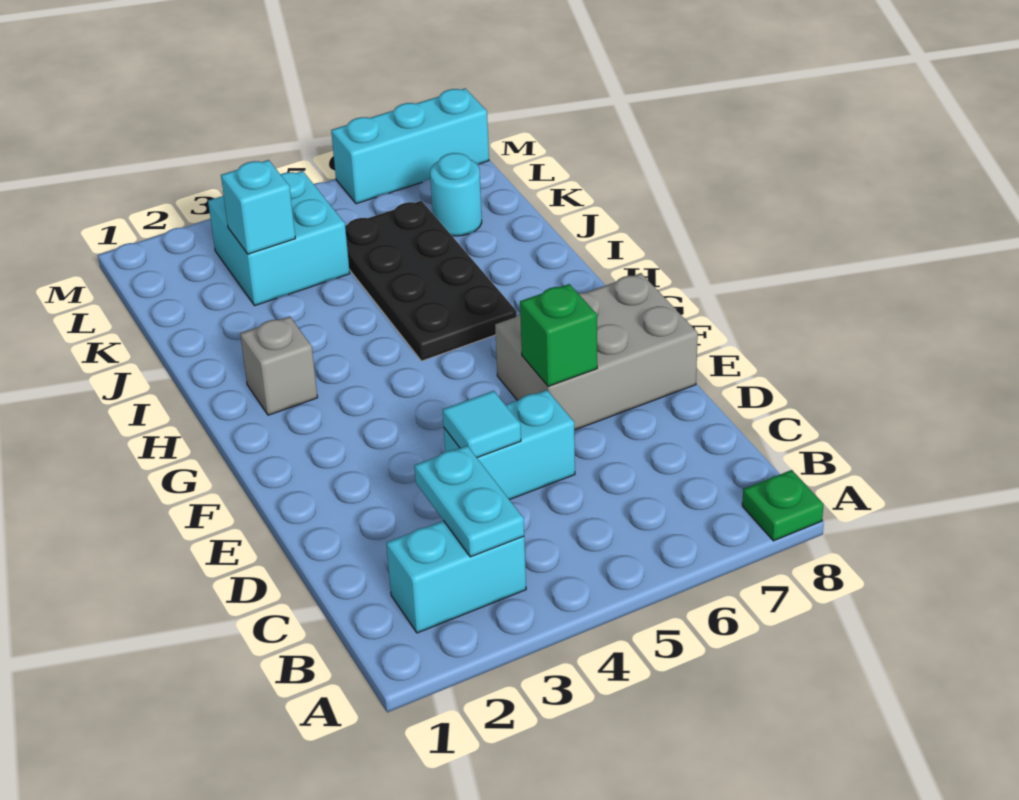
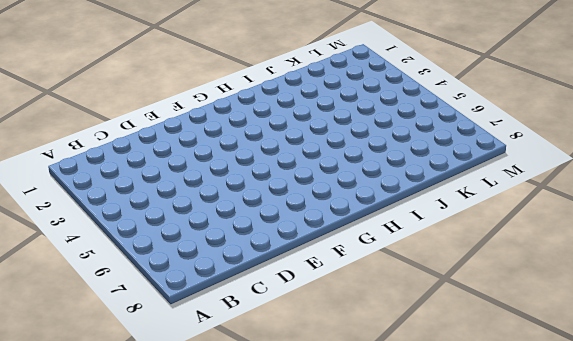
none -> green 1x1 plate [742,470,824,541]
none -> cyan 1x2 brick [386,521,526,633]
none -> cyan 1x2 brick [444,390,575,500]

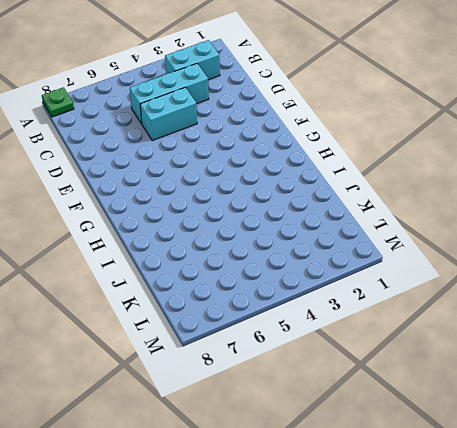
cyan 1x3 brick [130,63,209,124] -> cyan 1x3 brick moved to [331,88,489,204]
none -> grey 2x3 brick [495,273,698,430]
none -> grey 1x1 brick [240,317,318,415]
none -> black 2x4 plate [345,201,517,361]

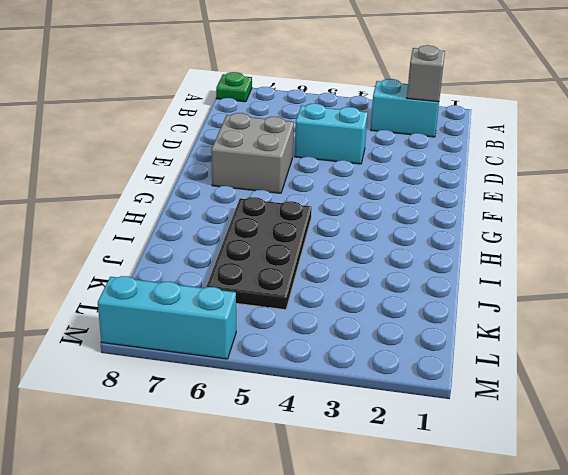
grey 1x1 brick [407,45,445,102] -> grey 1x1 brick moved to [240,317,318,415]
grey 2x2 brick [211,113,294,193] -> grey 2x3 brick [495,273,698,430]
none -> cyan 2x2 brick [208,171,350,306]
none -> cyan 1x1 round brick [430,153,482,236]
none -> cyan 1x2 plate [414,446,524,557]

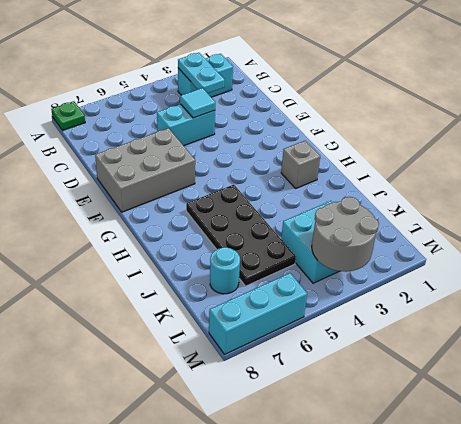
grey 2x2 round brick [312,197,379,272] -> none
none -> green 1x1 brick [520,284,597,387]
none -> cyan 1x1 brick [221,160,295,254]

